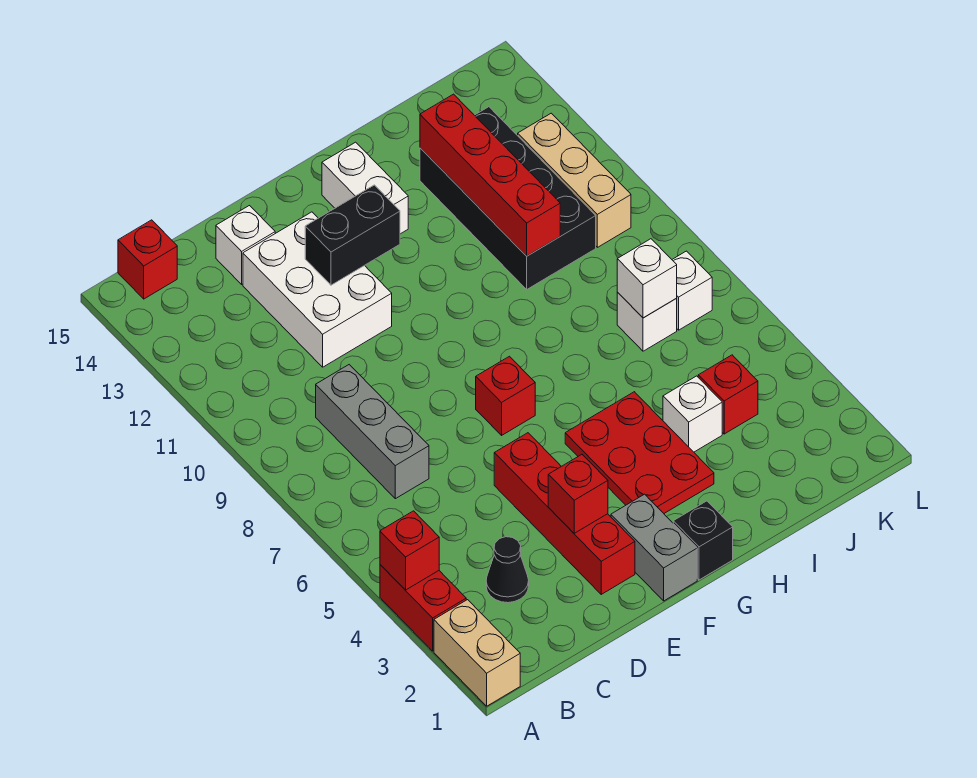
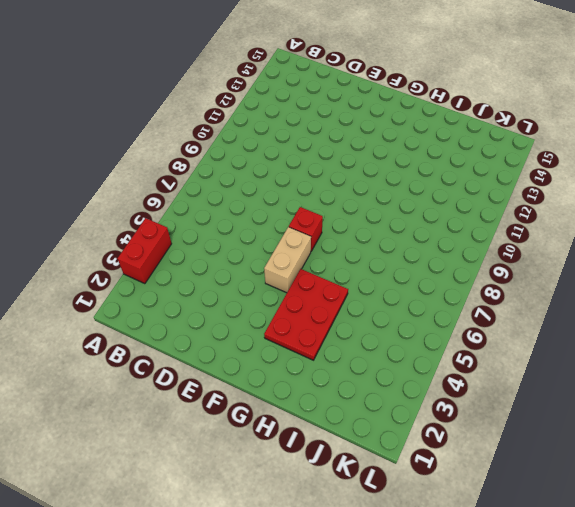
tan 1x2 brick [264,227,311,293] -> tan 1x2 brick moved to [434,600,520,706]
none -> red 1x1 brick [118,220,177,299]
none -> black 1x1 cone [486,537,529,603]
none -> grey 1x3 brick [316,365,429,499]

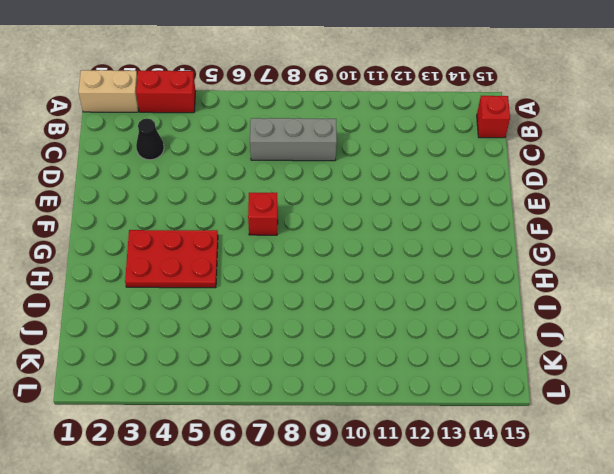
none -> white 2x3 brick [243,212,392,367]
none -> white 1x1 brick [216,206,275,284]
none -> red 1x4 brick [494,433,635,594]

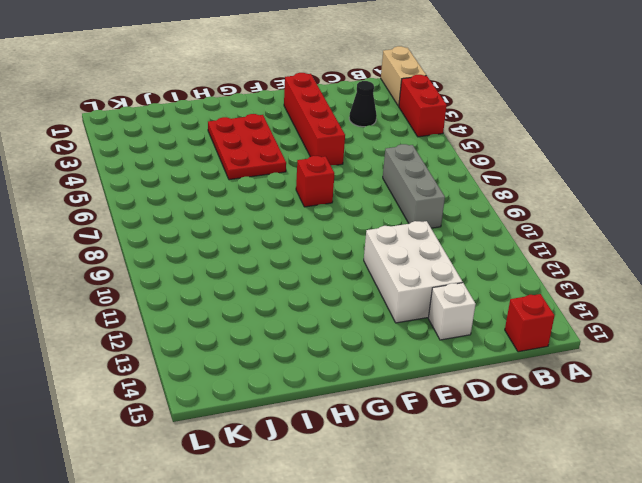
none -> grey 1x2 brick [611,494,697,601]
none -> black 1x1 brick [673,501,733,580]
none -> white 1x2 brick [322,142,408,234]

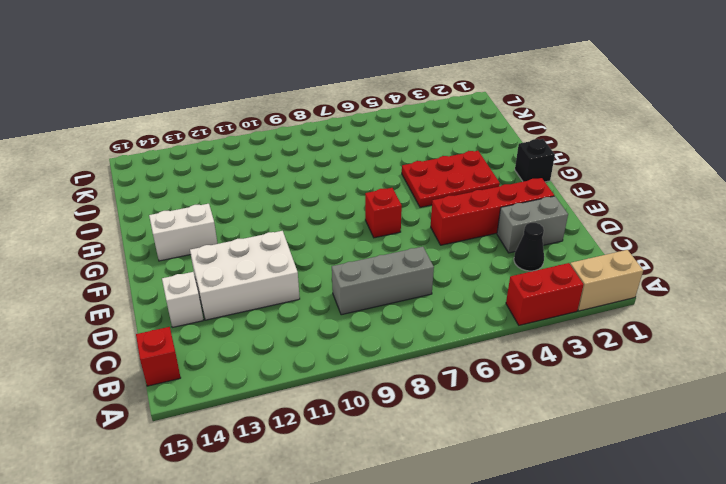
grey 1x2 brick [497,196,568,253] -> grey 1x2 brick moved to [611,494,697,601]
none -> white 1x1 brick [663,376,722,452]
none -> black 2x4 brick [420,107,596,289]
none -> red 1x1 brick [698,355,758,434]

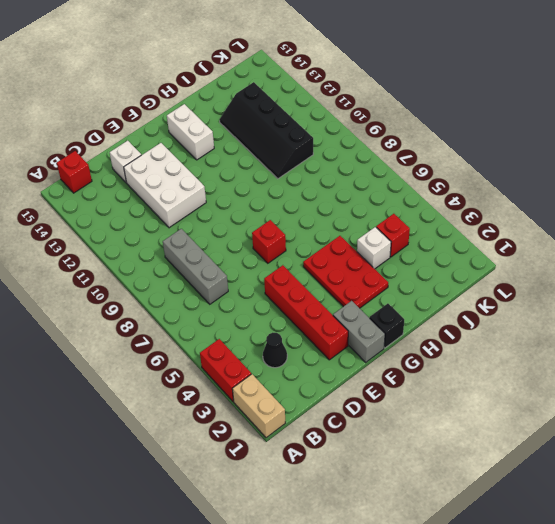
black 2x4 slope [220,82,313,179] -> black 2x4 brick [420,107,596,289]
none -> white 1x1 brick [617,292,677,351]
none -> white 1x1 brick [672,251,712,330]
none -> tan 1x3 brick [518,113,631,247]

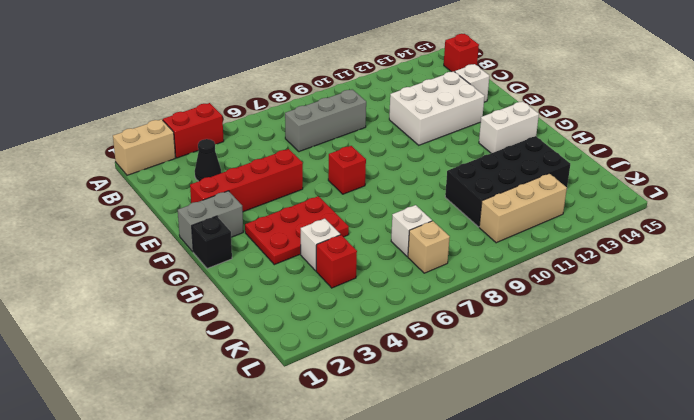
tan 1x1 brick [408,221,450,273] -> white 1x1 brick [672,251,712,330]
none -> red 1x1 brick [380,511,439,590]
none -> red 1x1 brick [548,455,608,533]
none -> black 1x2 brick [305,185,400,285]

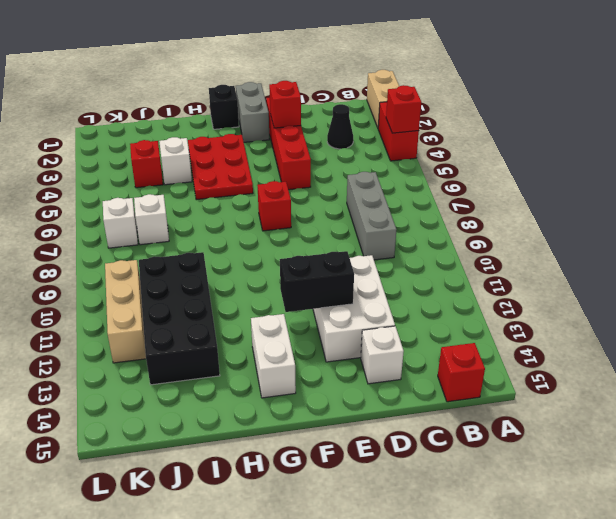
none -> red 1x4 brick [420,94,560,256]
none -> white 1x1 brick [617,239,677,318]

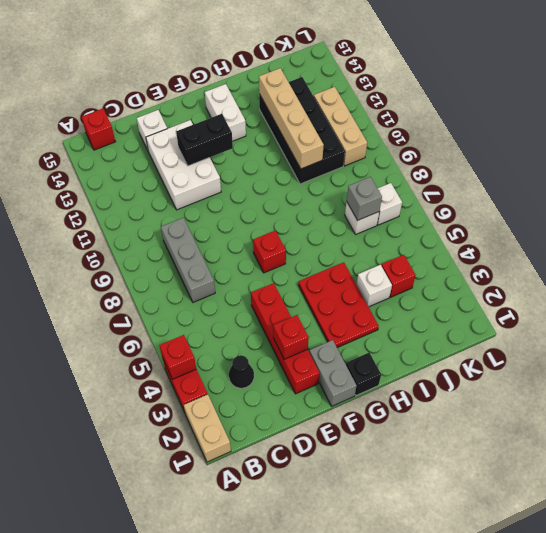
tan 1x4 brick [259,68,324,169] -> red 1x4 brick [420,94,560,256]
grey 1x1 brick [347,177,382,220] -> white 1x1 brick [617,239,677,318]

